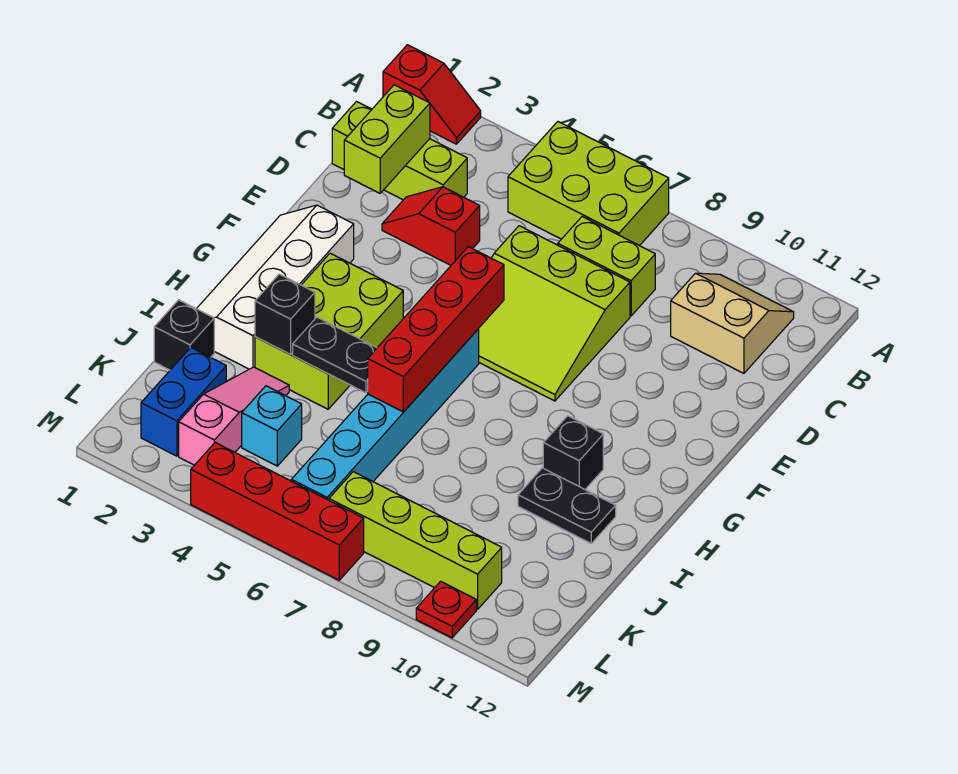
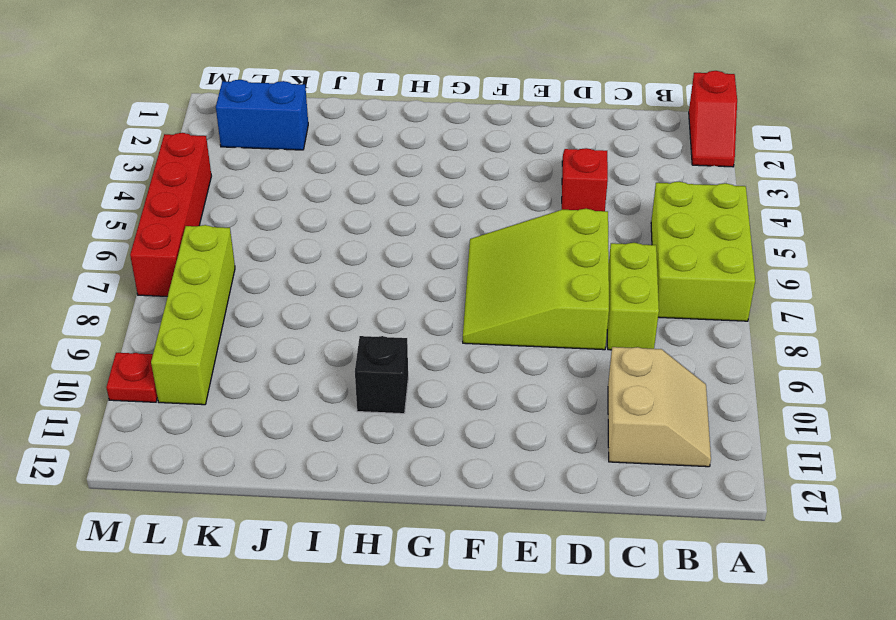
none -> lime 1x3 brick [332,102,467,200]
none -> white 2x4 slope [197,205,354,369]
none -> lime 2x3 brick [255,253,403,409]

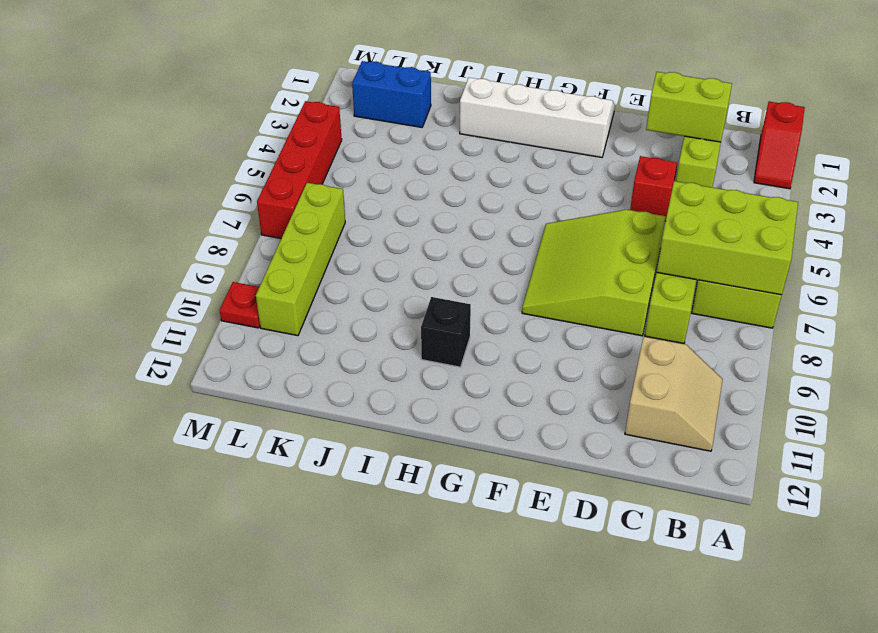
lime 2x3 brick [657,181,798,295] -> lime 2x3 brick moved to [255,253,403,409]
none -> cyan 1x6 brick [291,329,479,500]
none -> black 1x2 plate [518,468,616,543]
none -> black 1x1 brick [154,300,214,370]

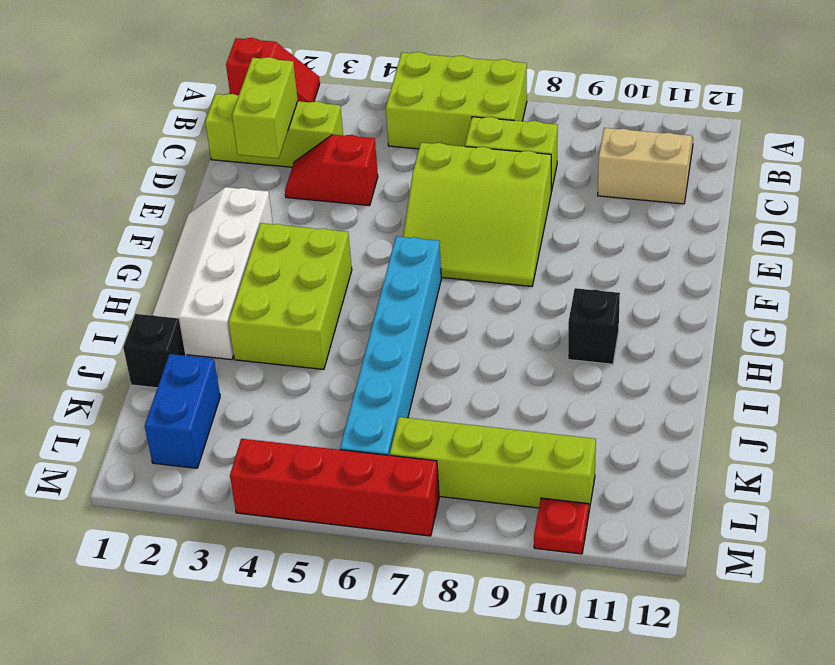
none -> black 1x2 plate [518,468,616,543]
none -> pink 1x3 slope [179,367,289,465]
none -> cyan 1x1 brick [242,386,302,466]

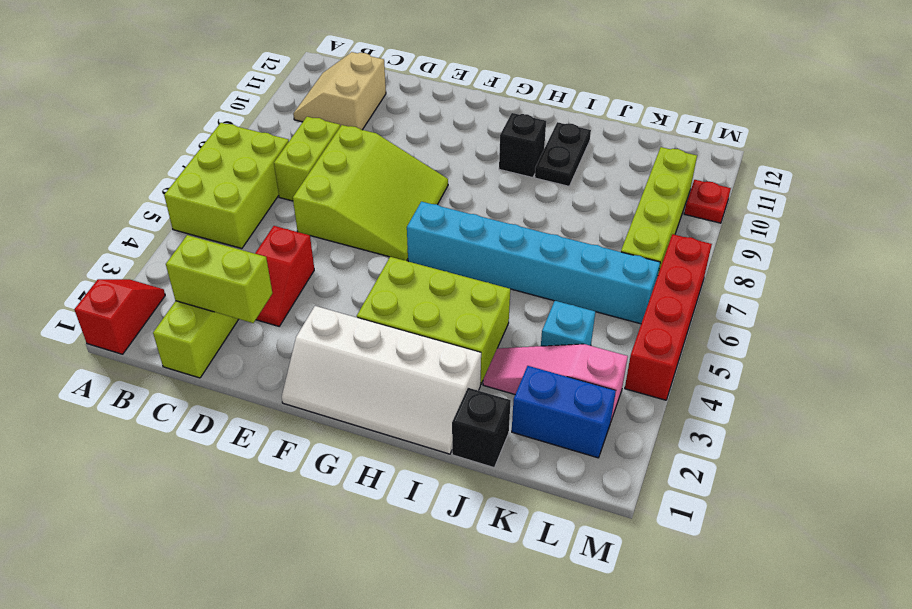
none -> red 1x4 brick [367,247,504,412]
none -> black 1x1 brick [255,274,315,355]
none -> black 1x2 plate [293,317,377,393]

